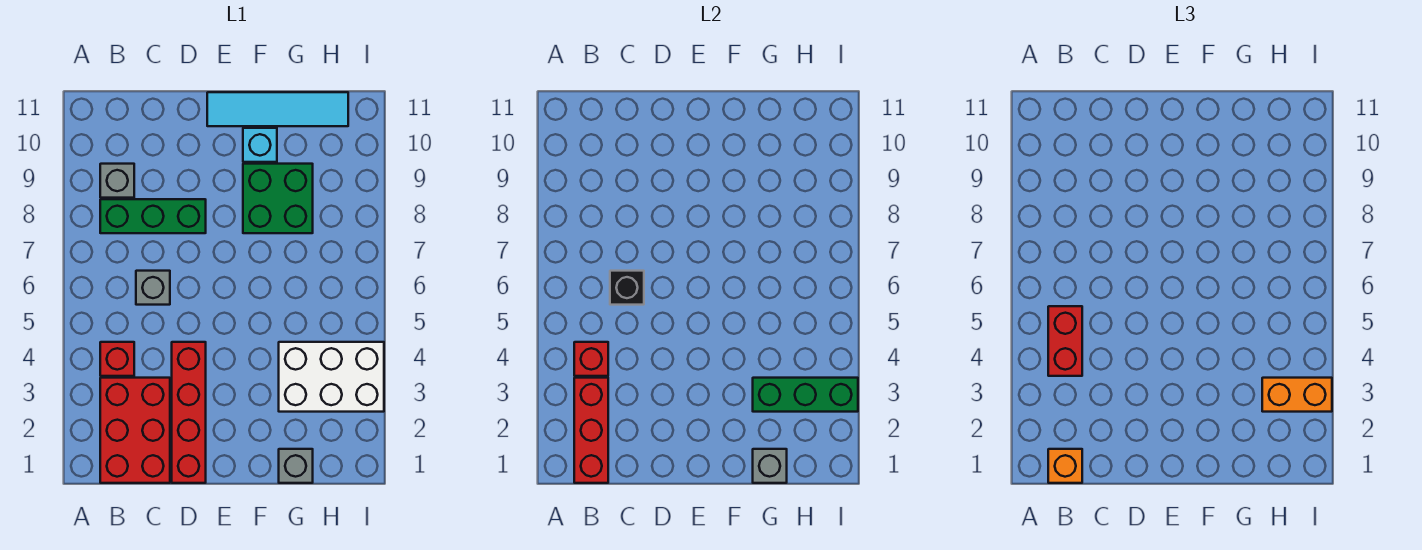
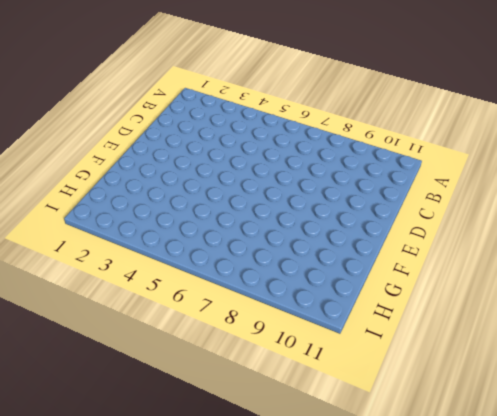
none -> red 2x3 brick [100,378,170,483]
none -> red 1x1 brick [100,342,134,376]
none -> green 1x3 brick [100,199,206,233]

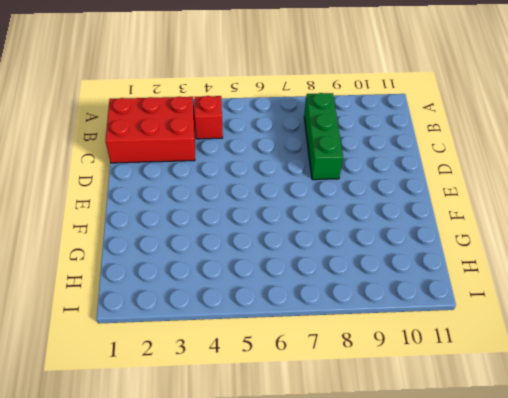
none -> grey 1x1 brick [100,164,134,198]
none -> grey 1x1 brick [136,271,170,305]
none -> red 1x4 brick [172,342,206,483]

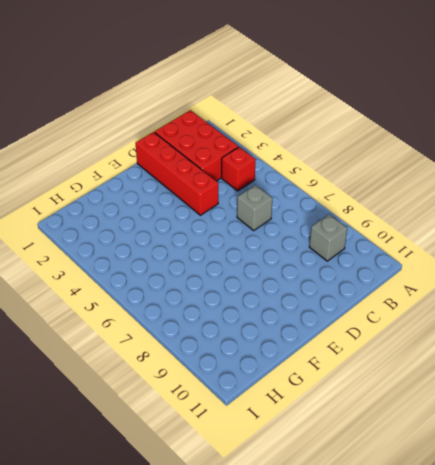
none -> green 1x3 brick [100,199,206,233]
none -> cyan 1x4 tile [207,92,348,126]
none -> green 2x2 brick [243,164,313,233]

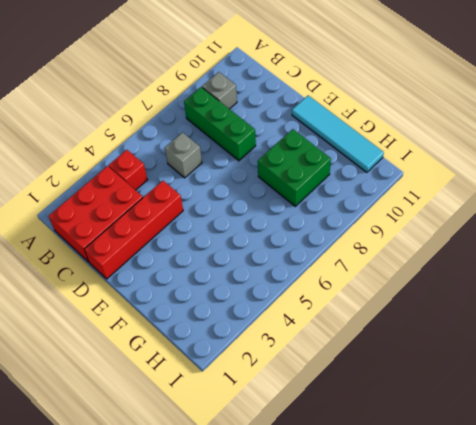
none -> cyan 1x1 brick [243,128,277,162]
none -> grey 1x1 brick [279,449,313,483]
none -> white 2x3 brick [279,342,384,412]

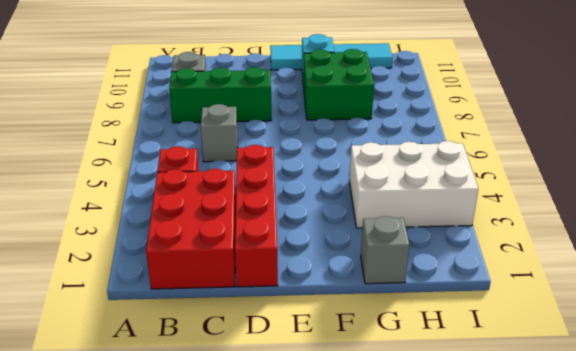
none -> red 1x3 brick [574,378,608,483]
none -> red 1x1 brick [574,342,608,376]
none -> black 1x1 brick [610,271,644,305]

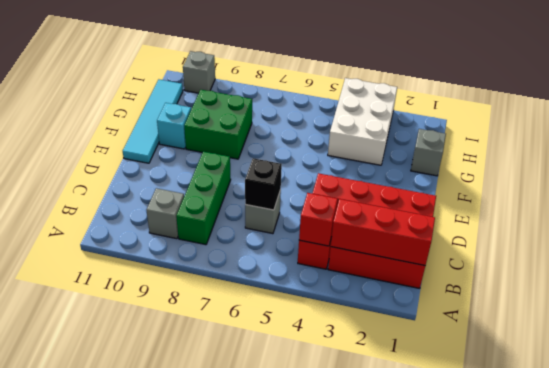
grey 1x1 brick [183,51,215,93] -> grey 1x1 brick moved to [753,449,787,483]
none -> green 1x3 brick [753,378,858,412]
none -> orange 1x1 brick [1048,449,1082,483]
none -> red 1x2 brick [1048,306,1082,376]

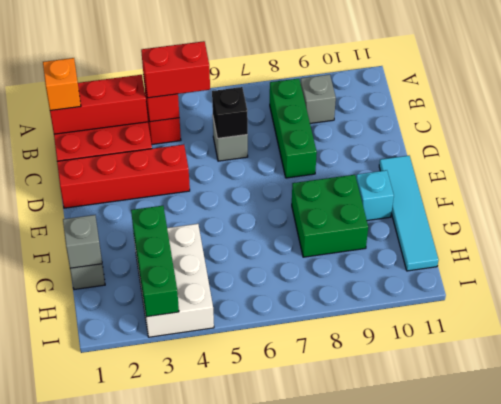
none -> orange 1x2 brick [1262,378,1332,412]

